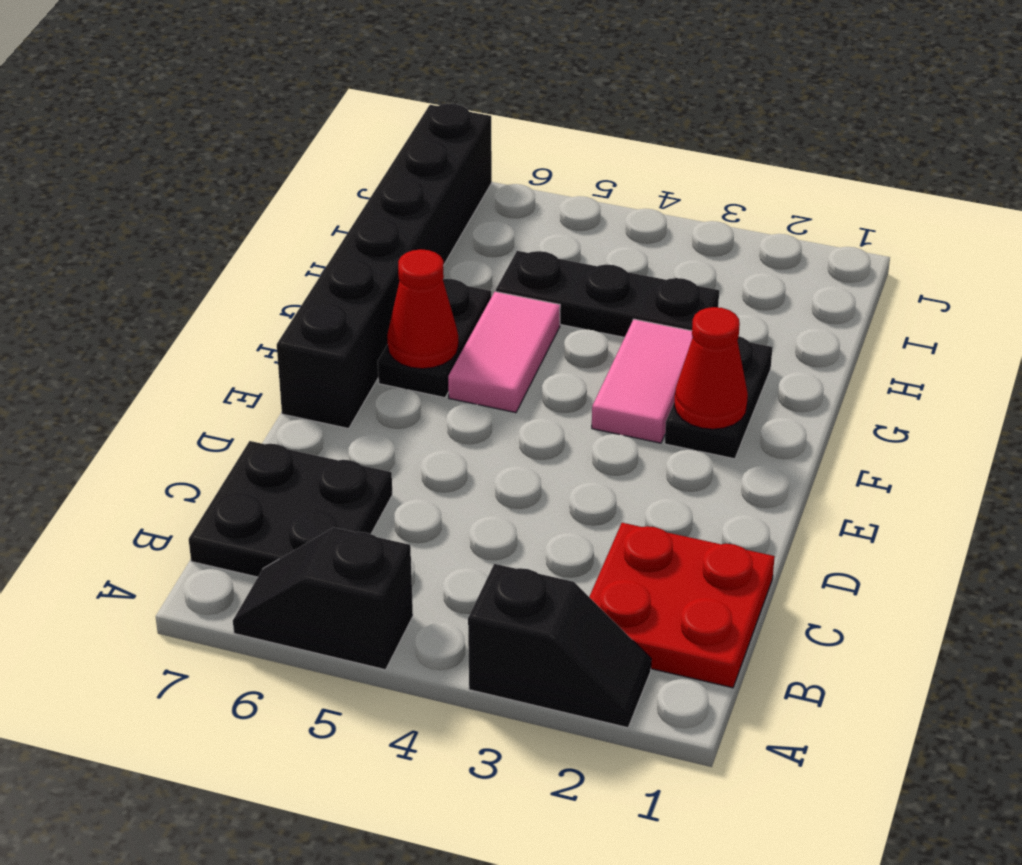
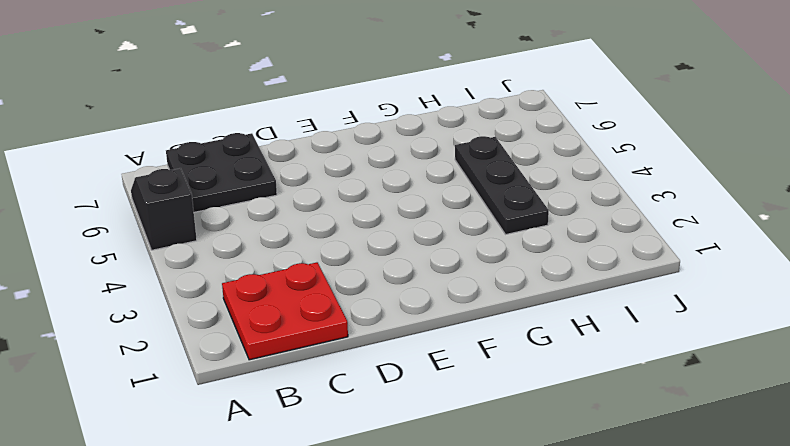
none -> black 1x2 slope [468,564,651,728]
none -> black 1x6 brick [277,104,492,428]
none -> black 1x2 plate [665,336,773,459]

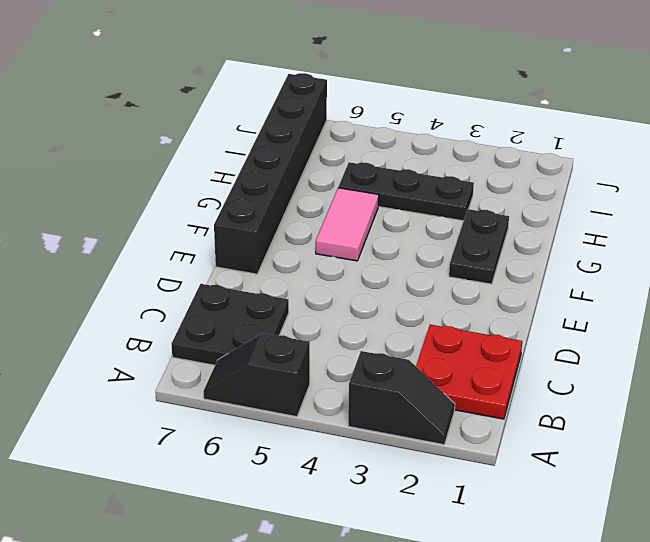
none -> pink 1x2 tile [592,319,693,443]
none -> black 1x2 plate [378,279,491,398]
none -> red 1x1 cone [674,307,748,429]

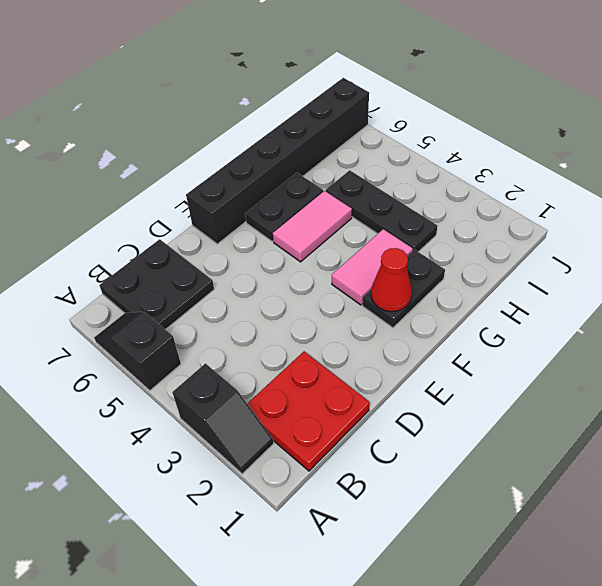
none -> red 1x1 cone [387,249,458,369]

